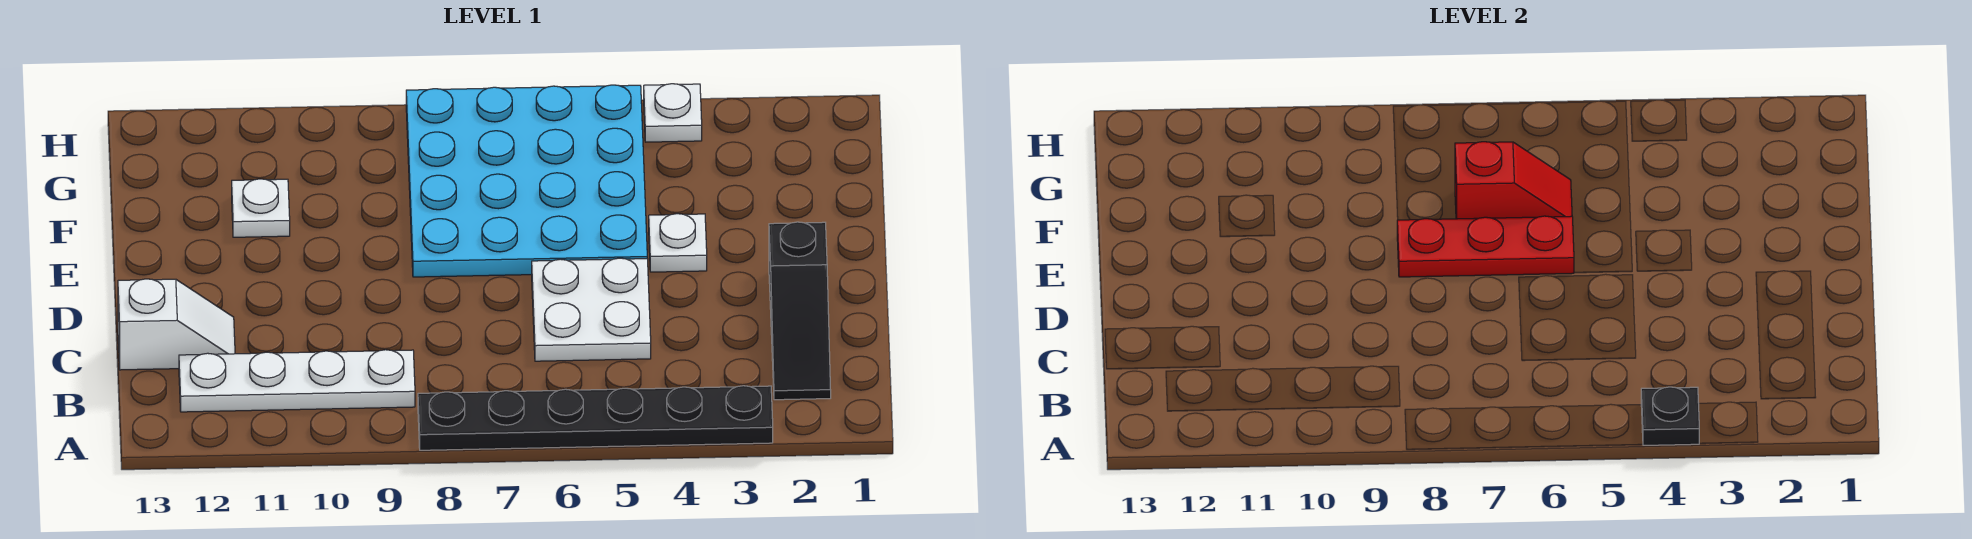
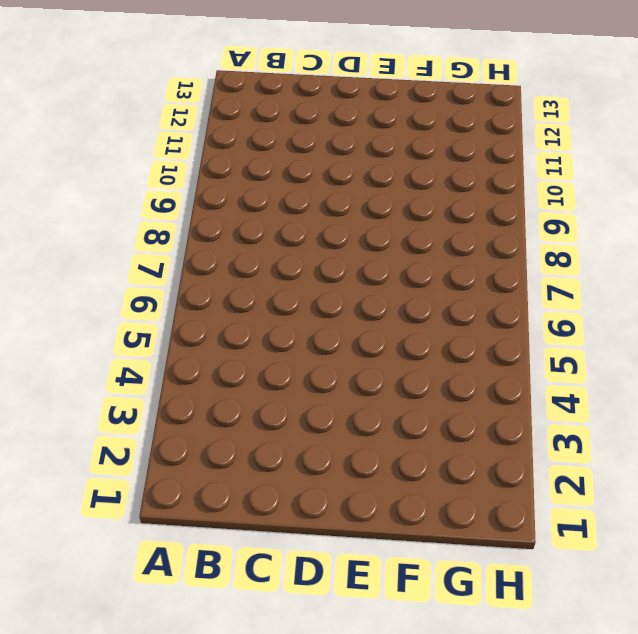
none -> black 1x6 plate [418,386,773,450]
none -> black 1x3 slope [769,222,831,400]
none -> white 1x4 plate [179,350,415,412]

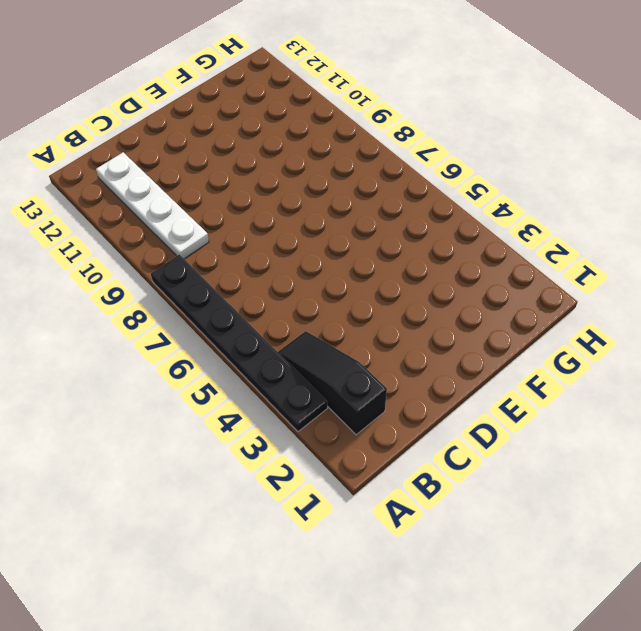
black 1x3 slope [278,331,387,435] -> black 1x3 slope turned to [769,222,831,400]
none -> white 2x2 plate [532,258,651,361]
none -> white 1x2 slope [118,279,235,370]
none -> white 1x1 plate [649,214,707,272]

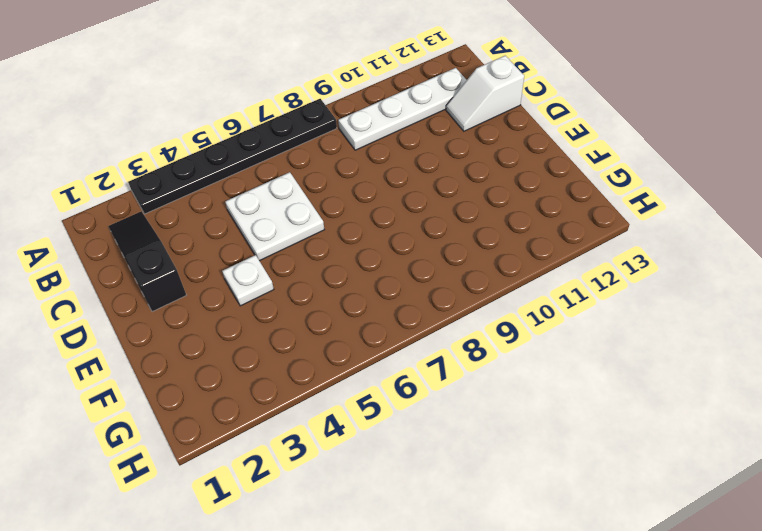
none -> cyan 4x4 plate [406,85,647,277]
none -> white 1x1 plate [232,179,290,237]
none -> white 1x1 plate [644,84,702,142]

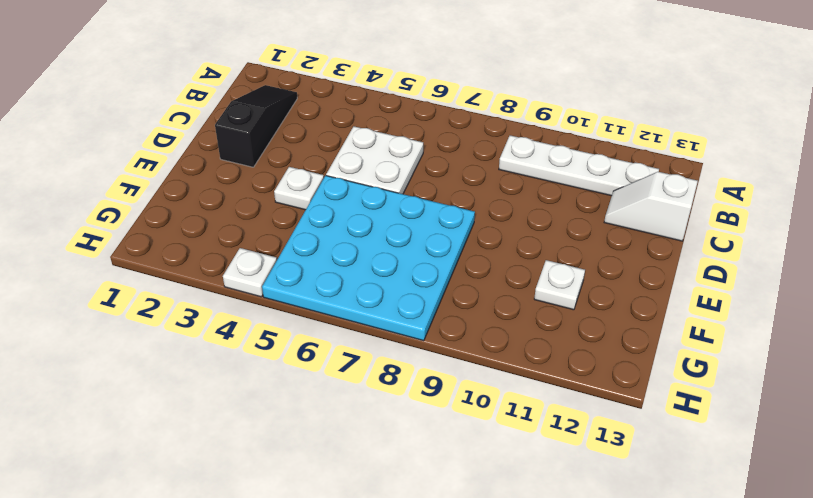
none -> black 1x6 plate [418,386,773,450]
none -> black 1x1 plate [1641,387,1700,445]
none -> red 1x3 plate [1397,216,1574,277]

